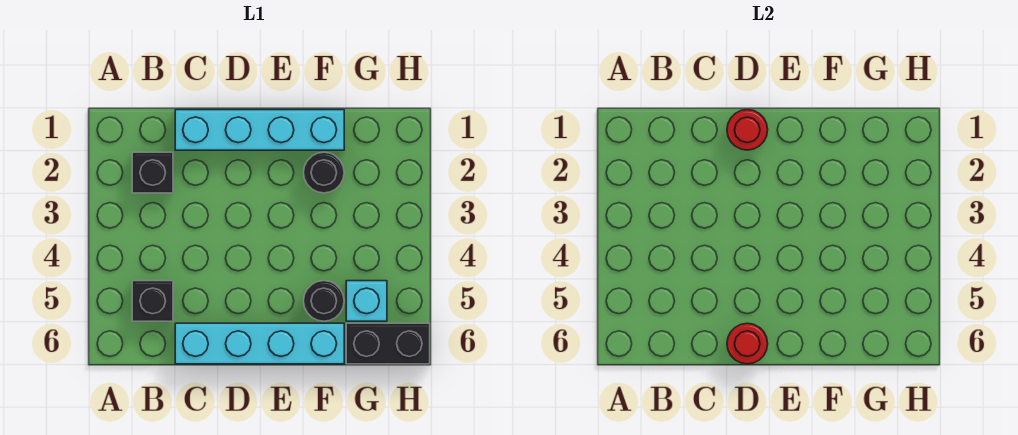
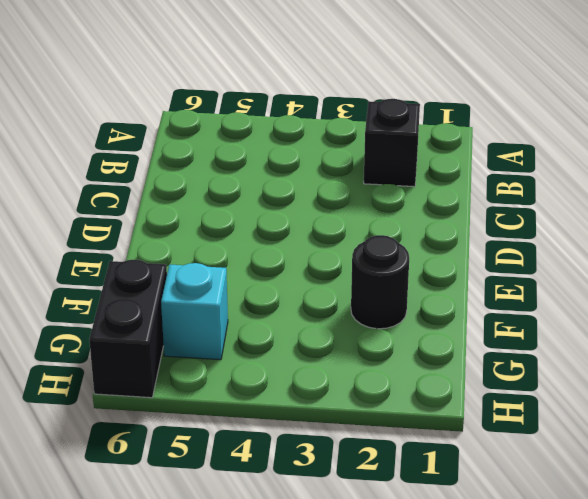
none -> black 1x1 brick [132,281,173,321]
none -> cyan 1x4 brick [175,110,344,150]

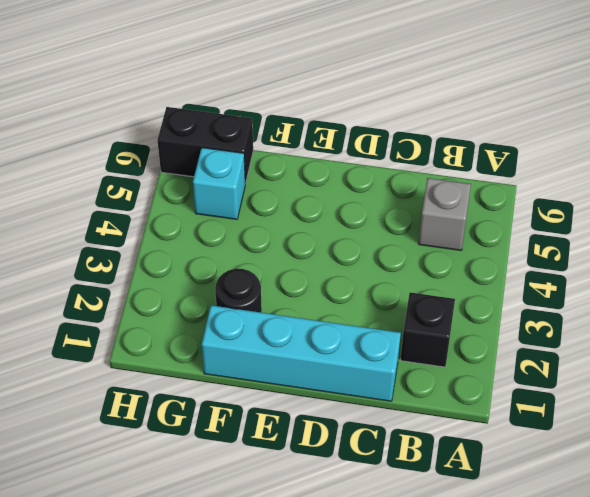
grey 1x1 brick [419,178,471,250] -> black 1x1 brick [132,281,173,321]
none -> cyan 1x4 brick [175,323,344,364]
none -> black 1x1 round brick [304,281,344,321]

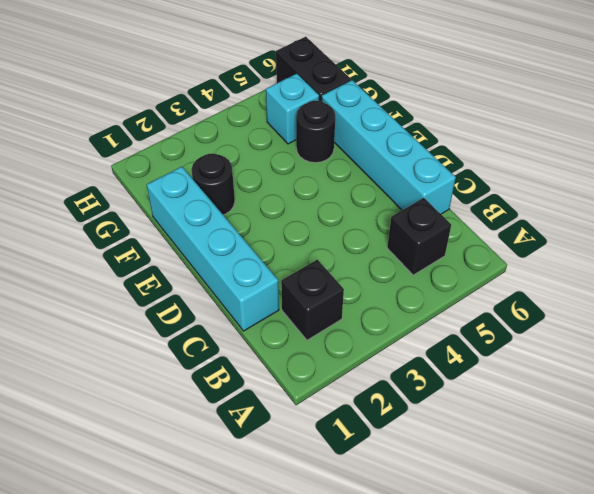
none -> red 1x1 round brick [727,110,768,150]
none -> red 1x1 round brick [727,323,768,364]

